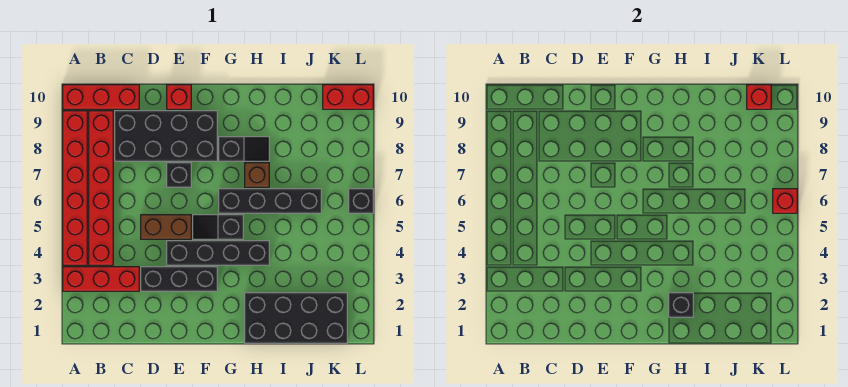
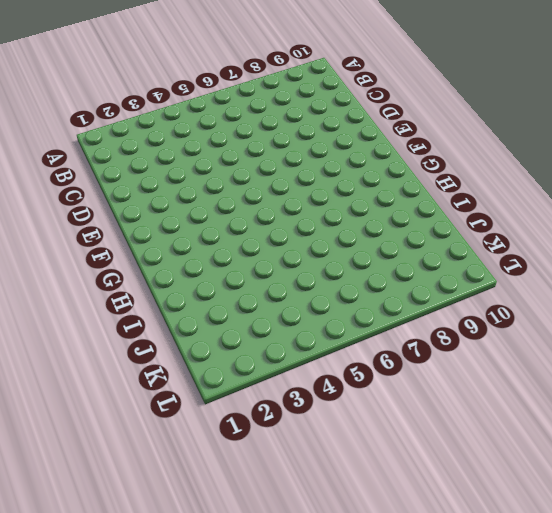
none -> red 1x3 brick [63,267,139,291]
none -> red 1x6 brick [63,111,87,265]
none -> red 1x3 brick [63,85,139,109]

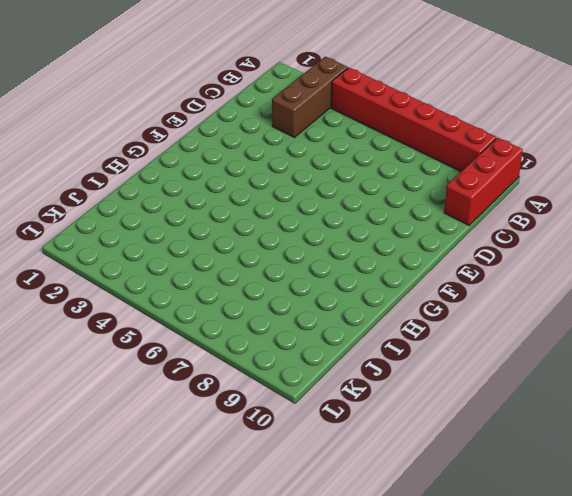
brown 1x3 brick [272,57,348,137] -> red 1x3 brick [63,267,139,291]
none -> red 1x6 brick [89,111,113,265]
none -> black 2x4 brick [115,111,217,161]
none -> black 1x3 brick [141,267,217,291]

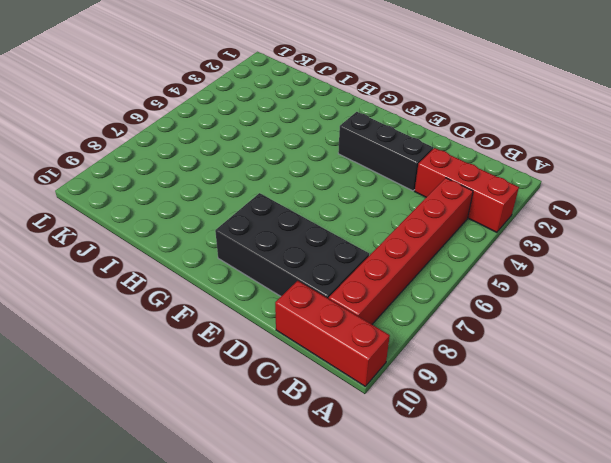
none -> red 1x6 brick [63,111,87,265]
none -> brown 1x2 brick [141,215,191,239]
none -> black 1x4 brick [167,241,269,265]

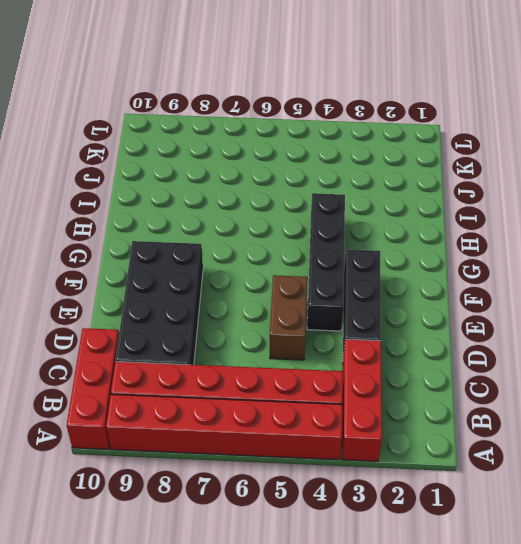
none -> black 1x1 brick [167,163,191,187]
none -> red 1x1 brick [167,85,191,109]
none -> black 1x2 slope [193,215,243,239]

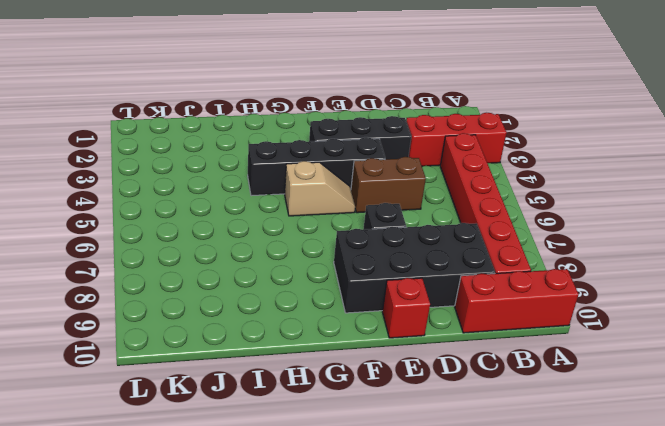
tan 1x2 slope [285,161,355,216] -> black 1x2 slope [193,215,243,239]
none -> red 1x6 brick [63,111,87,265]
none -> black 1x4 brick [219,189,321,213]
none -> black 1x2 slope [219,137,269,161]

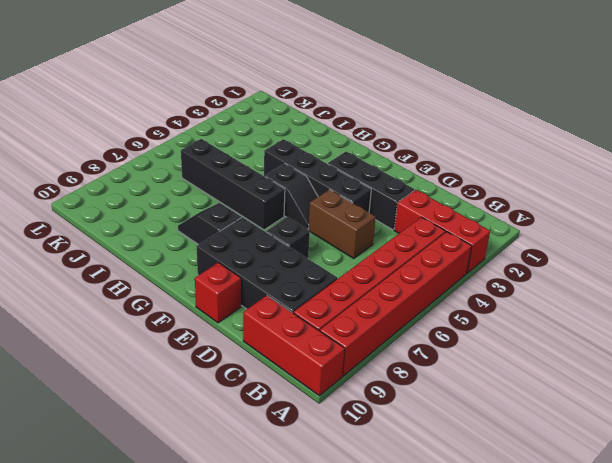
none -> black 2x4 brick [245,293,347,343]
none -> brown 1x1 brick [245,163,269,187]
none -> red 1x2 brick [323,85,373,109]

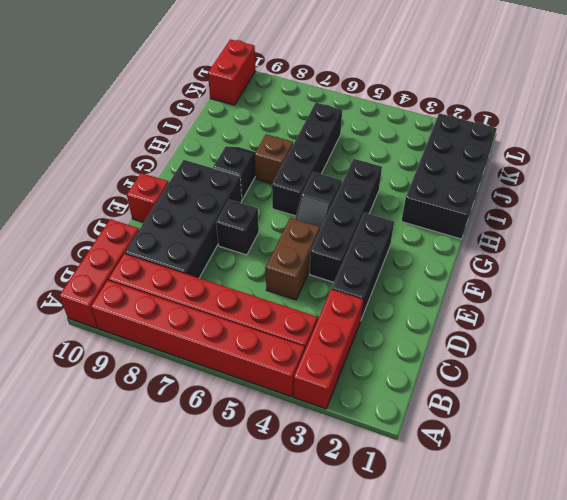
none -> black 1x1 brick [349,189,373,213]
none -> black 1x1 brick [669,293,693,317]
none -> red 1x1 brick [747,85,771,109]

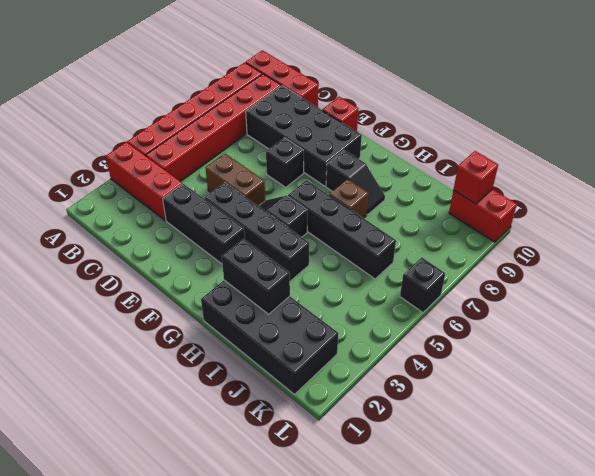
black 1x2 brick [222,239,290,314] -> black 1x1 brick [669,293,693,317]
none -> red 1x1 brick [773,189,797,213]

